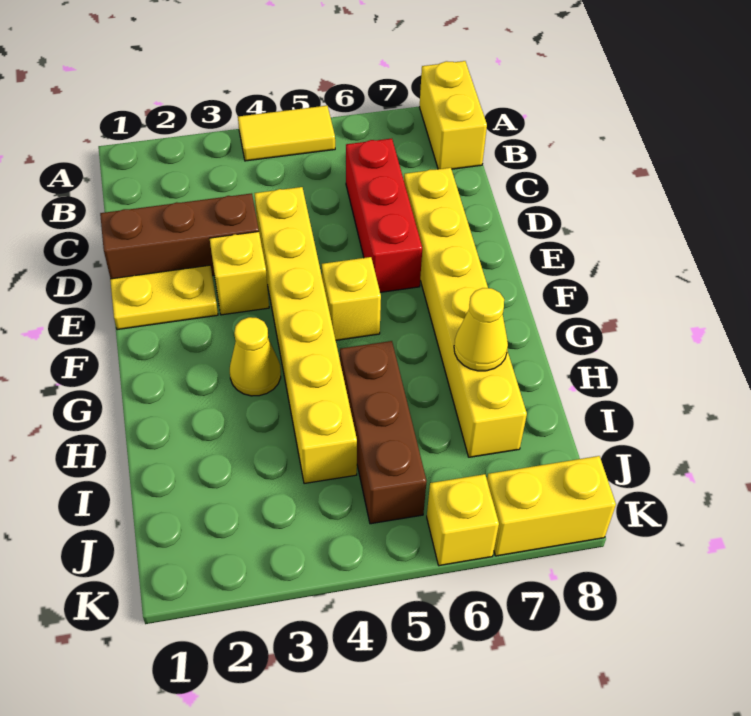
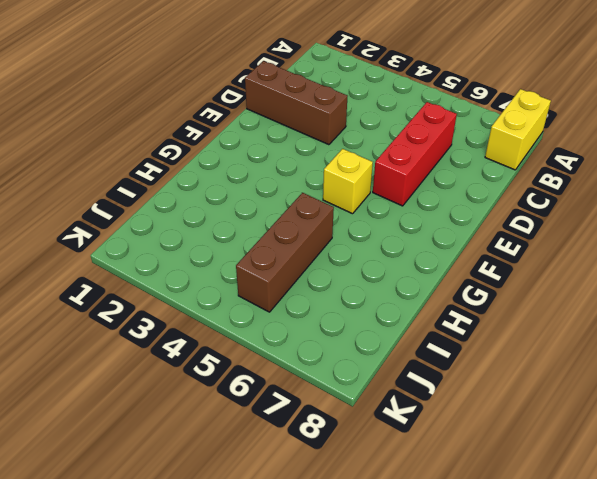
none -> yellow 1x2 tile [238,106,335,161]
none -> yellow 1x6 brick [254,187,357,484]
none -> yellow 1x6 brick [404,168,527,457]

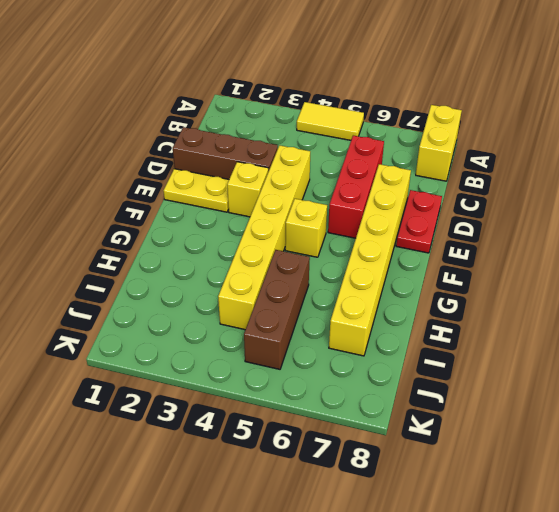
red 1x2 plate [396,190,442,253] -> none
none -> yellow 1x1 cone [230,317,281,396]
none -> yellow 1x1 brick [427,474,499,566]
none -> yellow 1x2 brick [487,456,616,556]

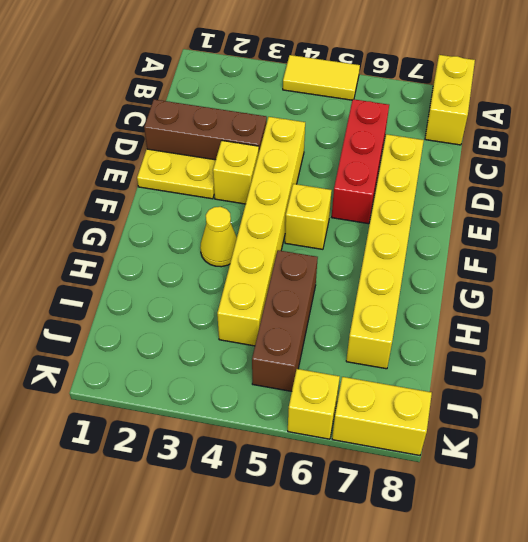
none -> yellow 1x1 cone [454,288,508,371]

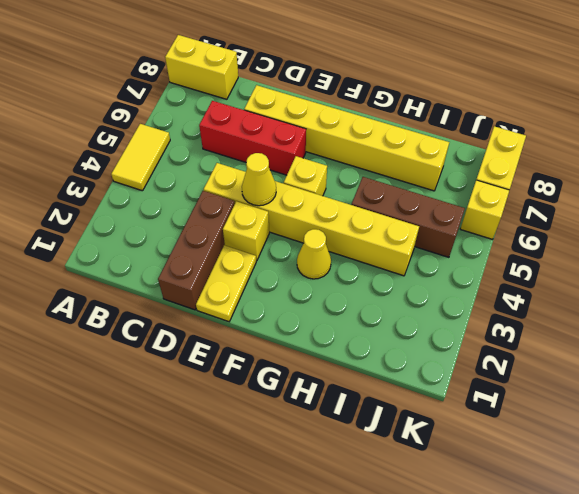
yellow 1x1 cone [242,153,276,206] -> yellow 1x1 cone moved to [454,288,508,371]

